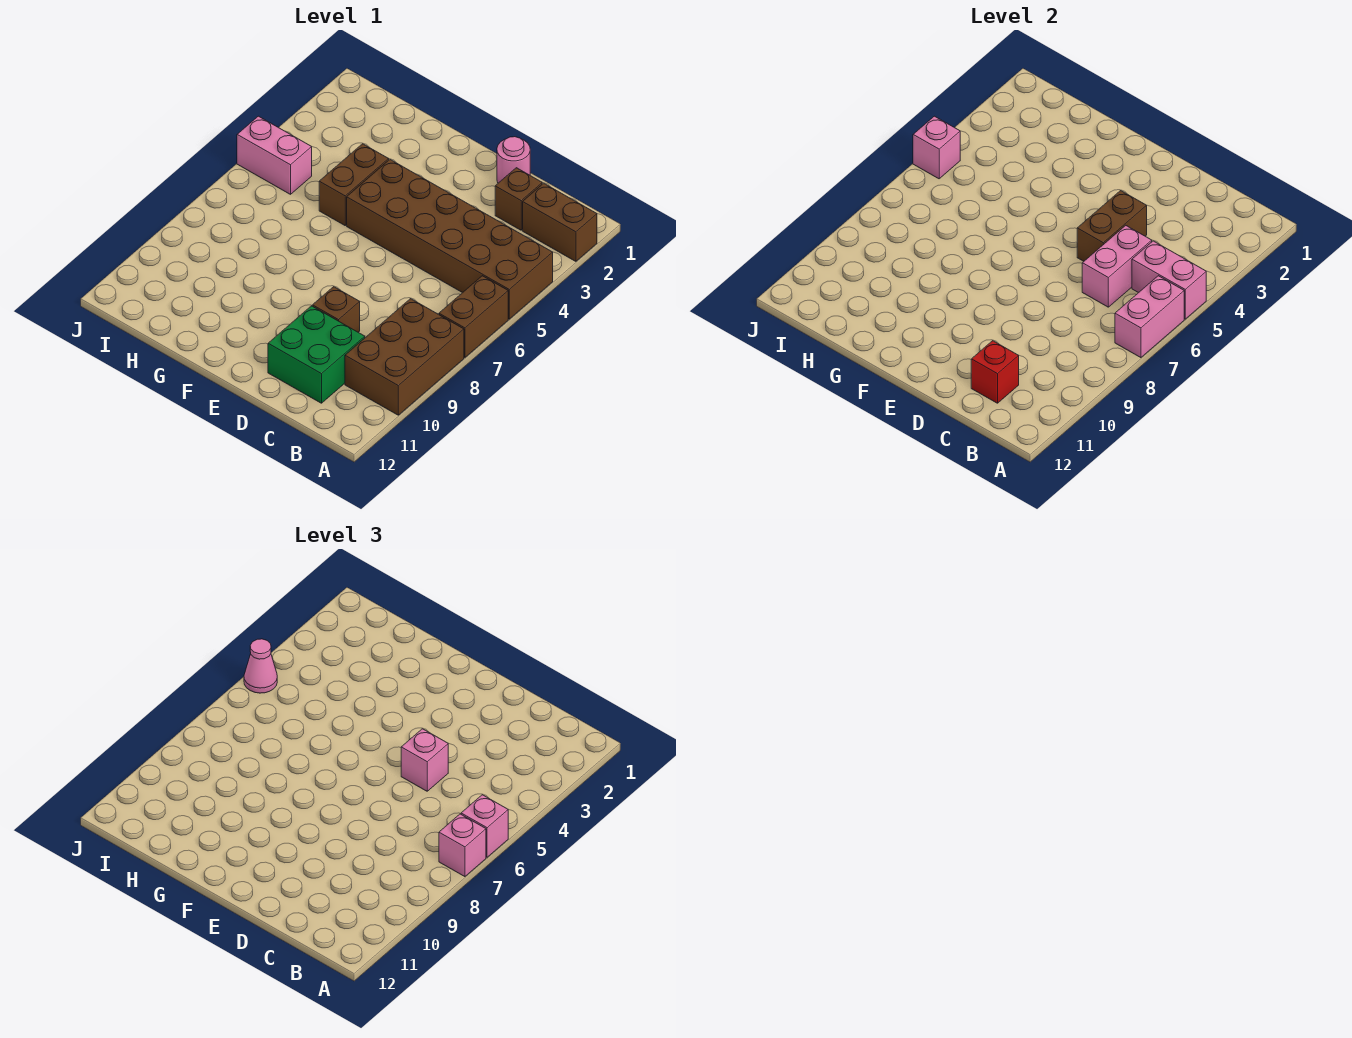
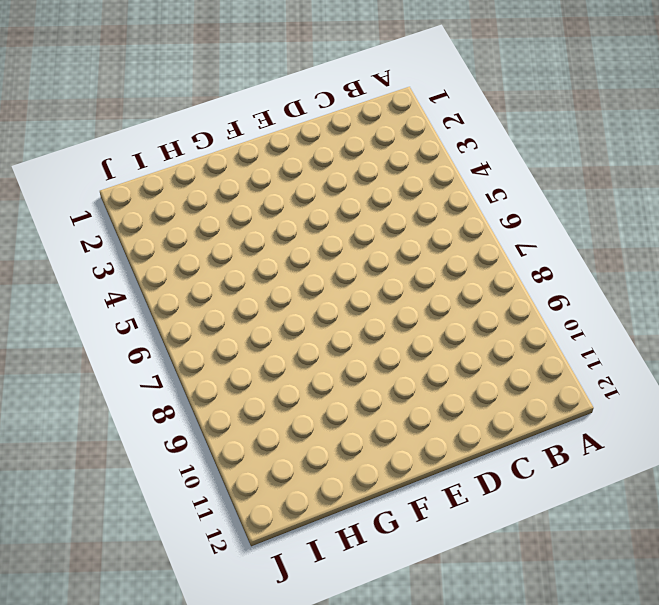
none -> brown 1x2 brick [523,183,597,261]
none -> brown 2x6 brick [347,160,553,319]
none -> brown 1x2 brick [439,276,508,358]

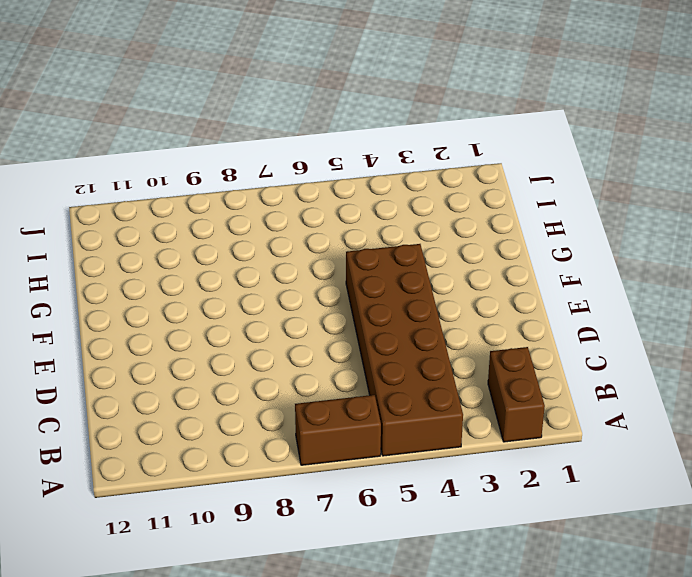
none -> brown 2x3 brick [345,299,464,415]
none -> brown 1x1 brick [495,168,542,230]
none -> green 2x2 brick [268,306,365,403]

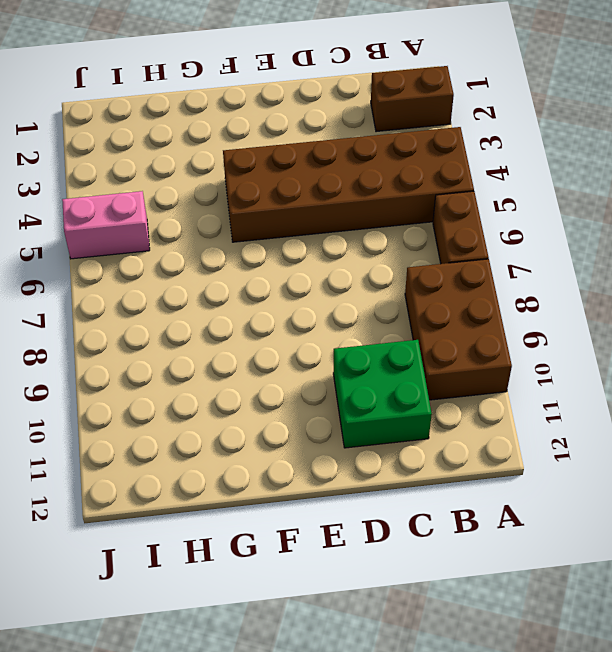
none -> brown 1x1 brick [495,168,542,230]
none -> pink 1x1 round brick [497,137,530,183]
none -> brown 1x1 brick [312,287,360,332]

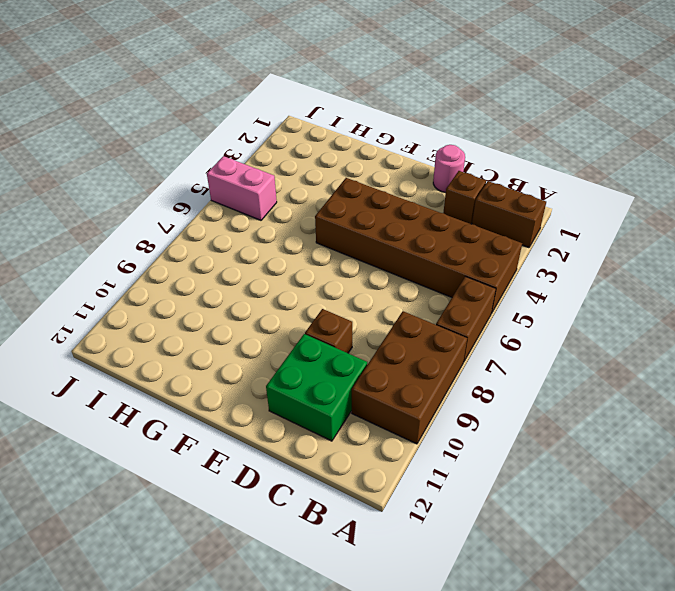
none -> brown 1x2 brick [319,144,389,225]
none -> pink 1x2 brick [1132,241,1206,319]
none -> pink 1x2 brick [1115,276,1184,358]

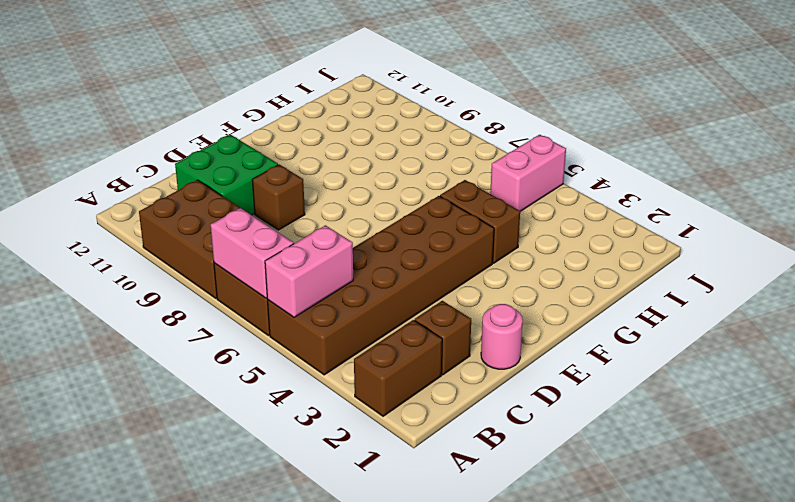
none -> pink 1x2 brick [1082,225,1152,307]
none -> red 1x1 brick [971,341,1019,403]
none -> brown 1x2 brick [1077,191,1147,261]

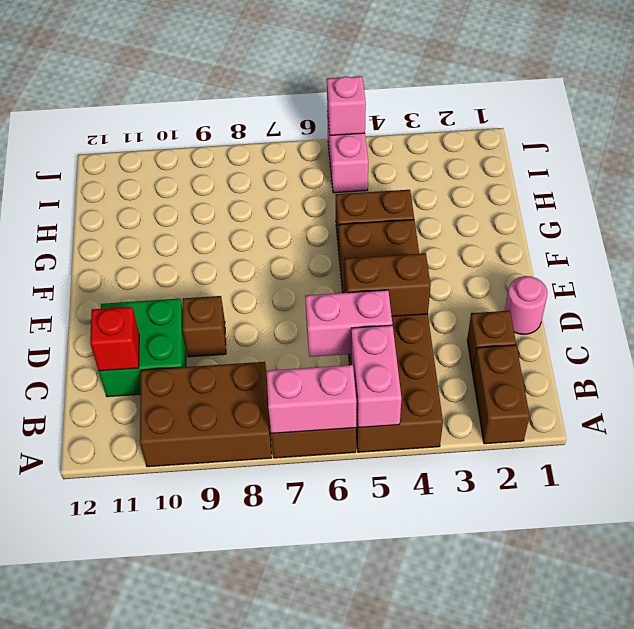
none -> pink 1x1 brick [461,795,508,857]
none -> pink 1x1 brick [439,814,486,877]
none -> pink 1x1 brick [401,729,448,791]

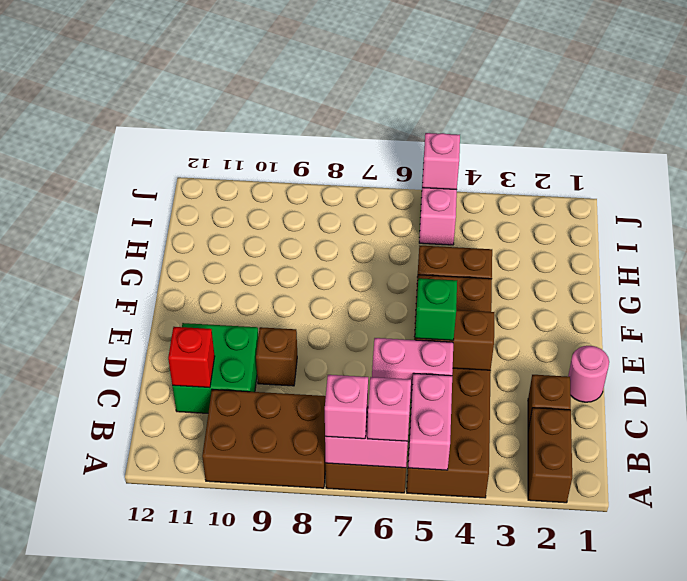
green 1x1 brick [415,278,457,340] -> pink 1x1 brick [401,729,448,791]
none -> pink 1x1 cone [244,639,277,693]

